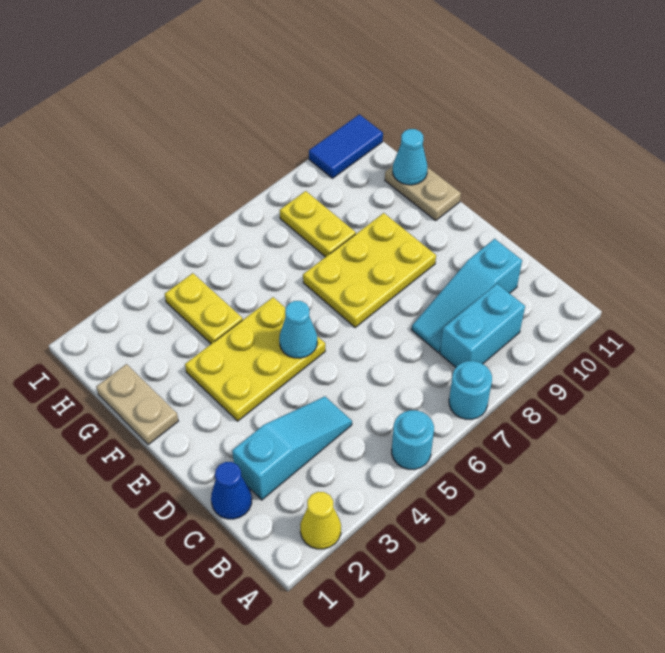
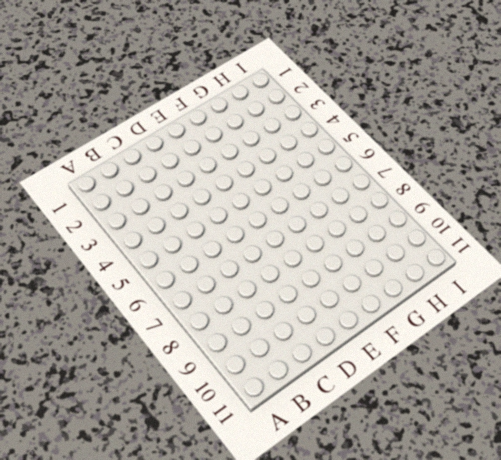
none -> yellow 1x1 cone [300,492,341,549]
none -> cyan 1x1 round brick [392,410,434,469]
none -> cyan 1x1 round brick [449,361,492,419]

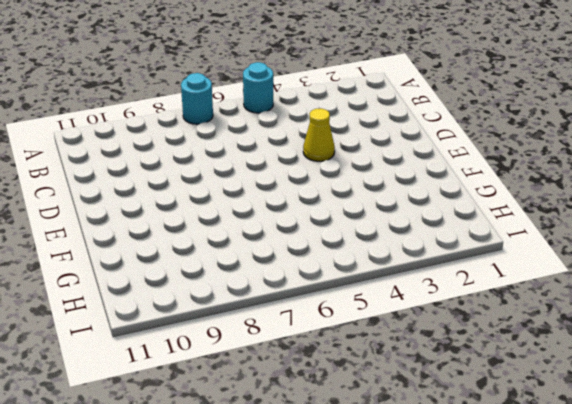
yellow 1x1 cone [303,108,335,161] -> yellow 1x1 cone moved to [300,492,341,549]
none -> cyan 1x2 brick [440,284,525,367]
none -> blue 1x1 cone [211,462,252,519]
none -> cyan 1x3 slope [232,396,352,500]

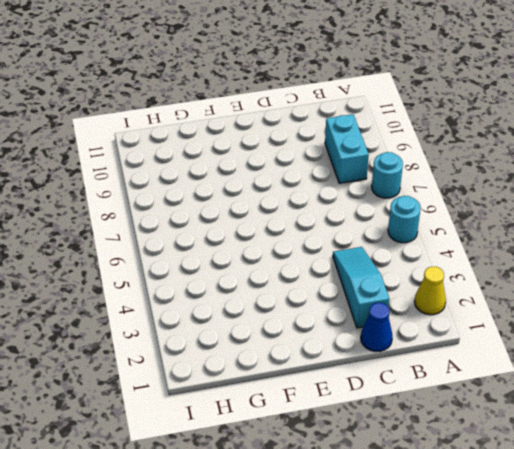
none -> cyan 1x3 slope [412,239,522,353]
none -> yellow 2x3 plate [185,297,325,421]
none -> yellow 2x3 plate [303,213,436,328]

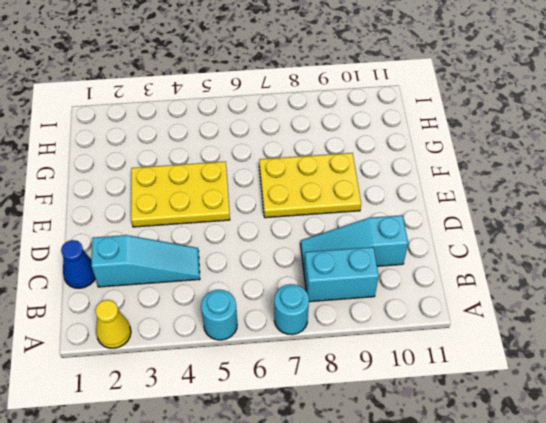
none -> tan 1x2 plate [96,364,178,445]
none -> tan 1x2 plate [385,166,461,220]
none -> yellow 1x2 plate [165,273,243,344]

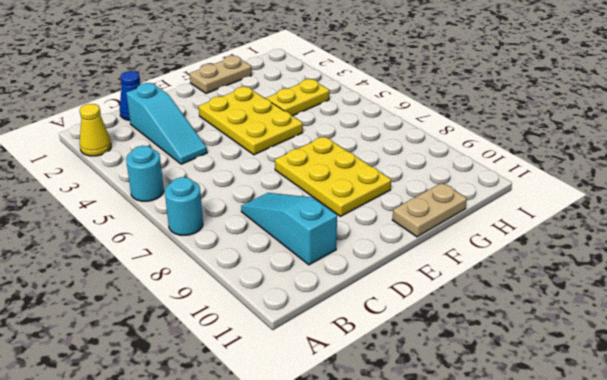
none -> cyan 1x2 brick [440,284,525,367]
none -> yellow 1x2 plate [280,191,356,257]
none -> blue 1x2 tile [309,114,383,178]

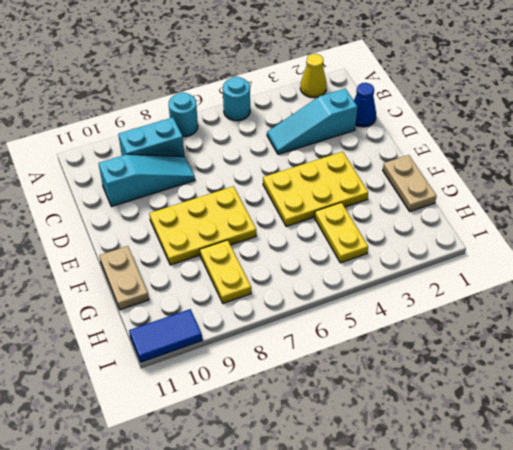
none -> cyan 1x1 cone [279,301,317,358]
none -> cyan 1x1 cone [393,129,428,185]

